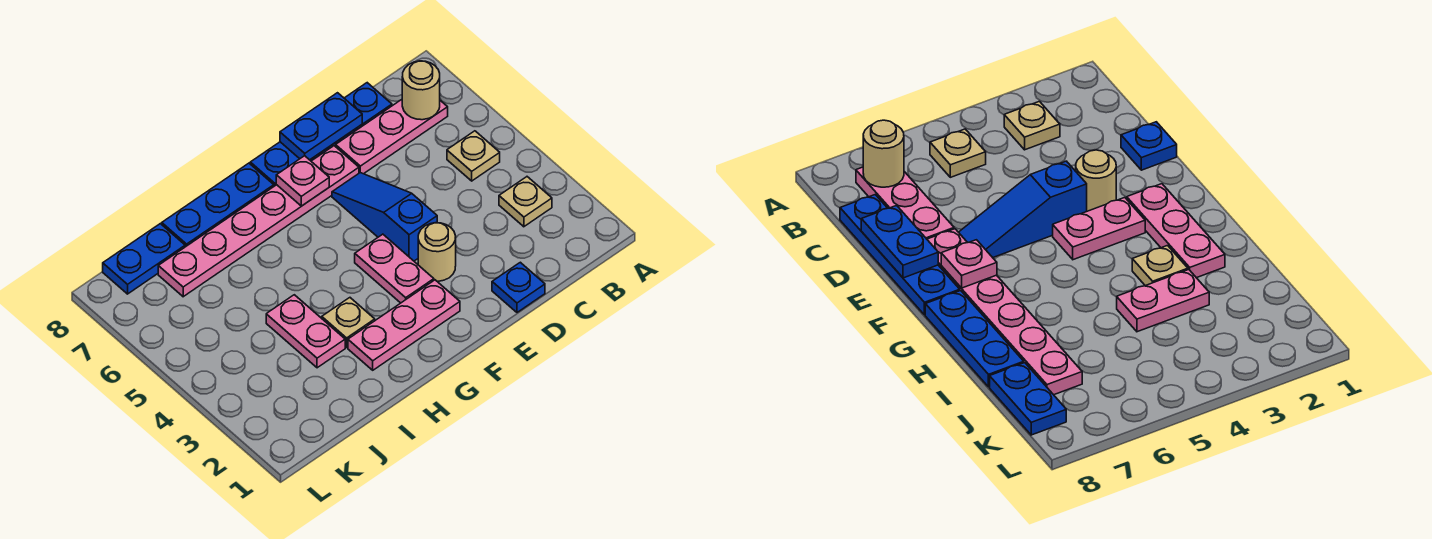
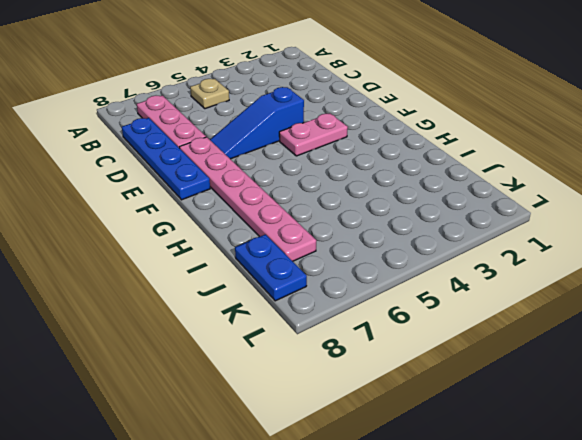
none -> tan 1x1 plate [499,177,552,227]
none -> blue 1x1 plate [492,262,545,312]
none -> tan 1x1 round brick [418,223,456,281]

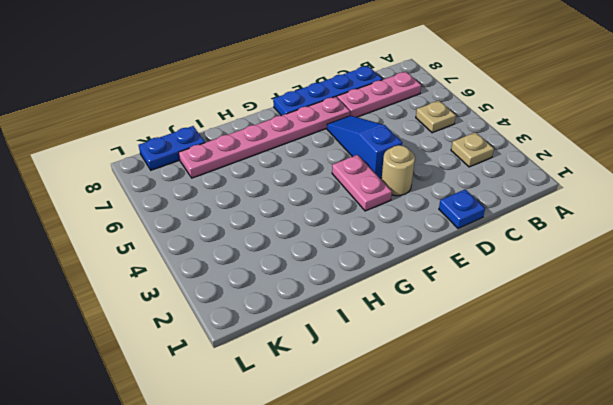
none -> pink 1x3 plate [348,280,460,370]
none -> blue 1x3 plate [162,163,274,247]
none -> tan 1x1 plate [322,298,375,347]

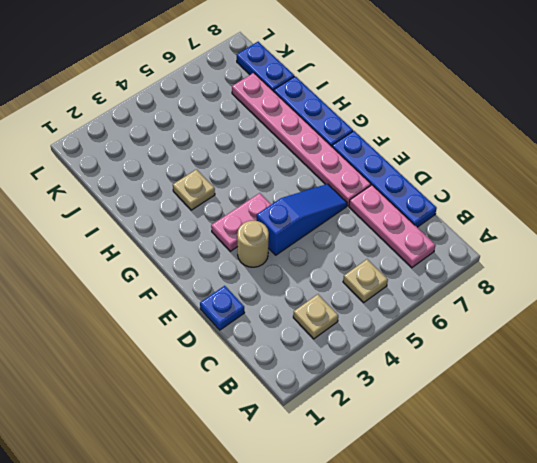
none -> pink 1x3 plate [348,280,460,370]
none -> pink 1x2 plate [266,295,345,368]
none -> tan 1x1 round brick [402,61,440,120]

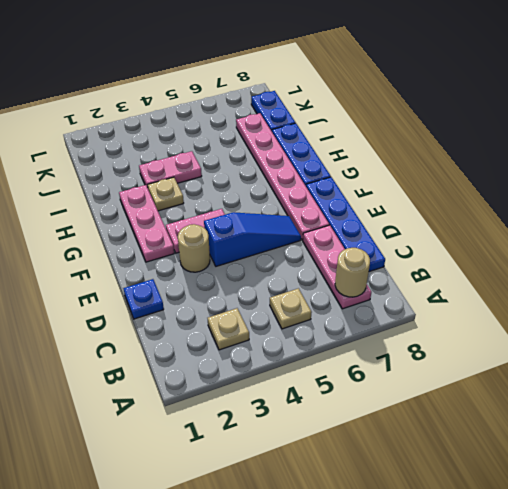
none -> blue 1x2 plate [280,93,362,160]
none -> pink 1x1 plate [276,156,329,206]

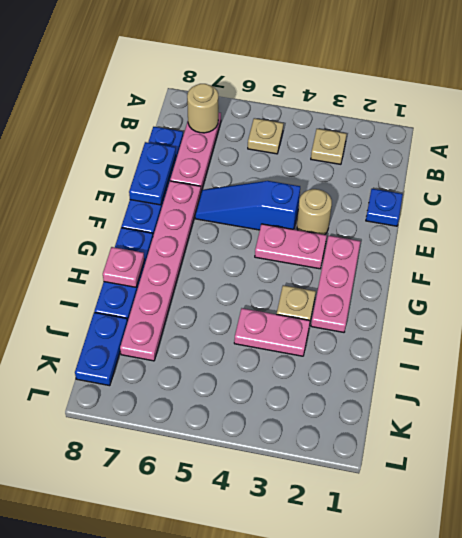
pink 1x1 plate [103,247,144,287] -> pink 1x1 plate moved to [276,156,329,206]

